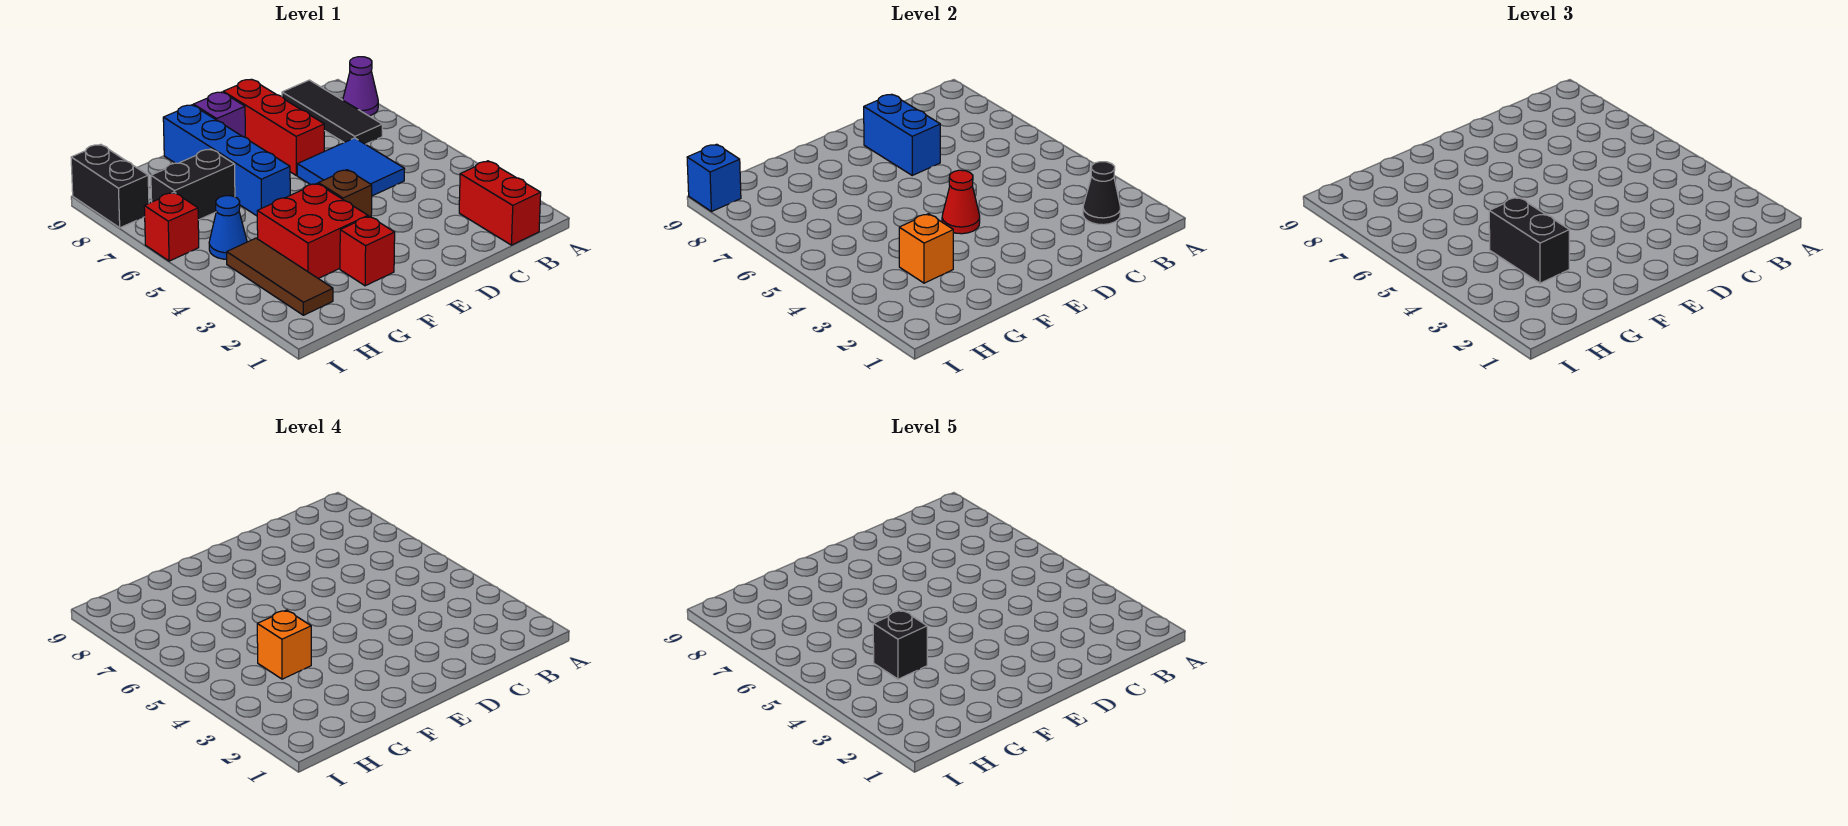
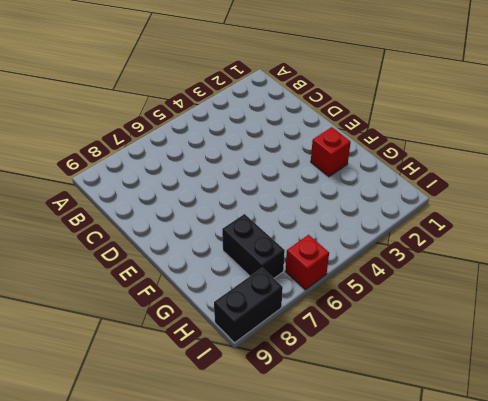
none -> purple 1x1 cone [343,57,378,116]
none -> red 1x2 brick [459,161,541,245]
none -> black 1x3 tile [282,80,382,144]

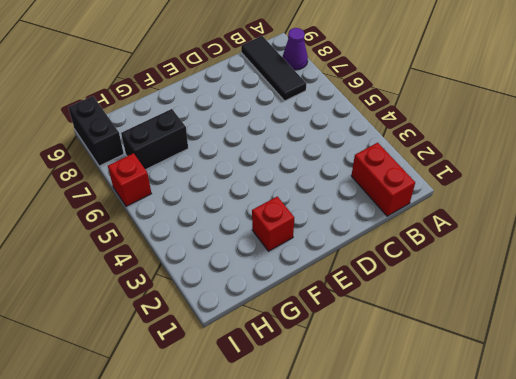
none -> blue 2x2 tile [297,138,405,196]
none -> red 1x3 brick [223,79,324,175]
none -> brown 1x1 brick [318,170,372,217]

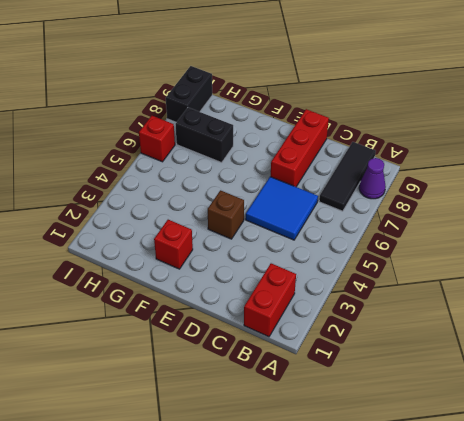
none -> purple 1x1 brick [193,92,245,137]
none -> red 2x2 brick [257,183,368,279]
none -> blue 1x4 brick [163,105,290,216]

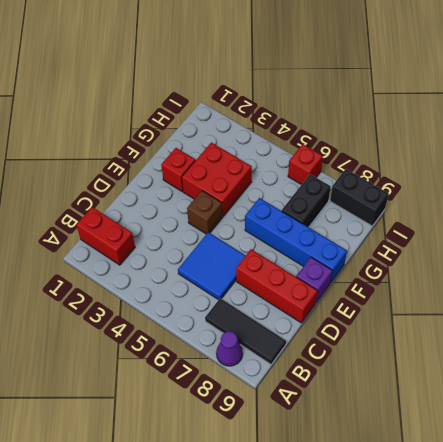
none -> brown 1x3 tile [227,238,333,315]
none -> blue 1x1 cone [209,196,247,259]
none -> black 1x1 cone [1083,162,1120,225]

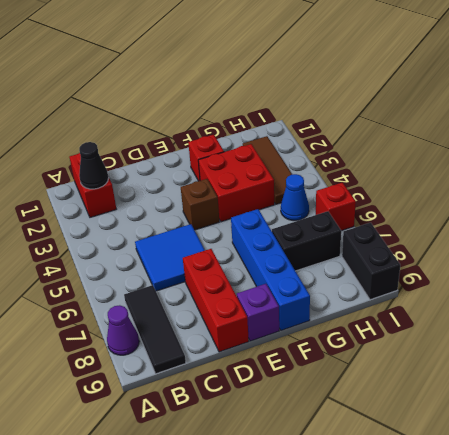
none -> blue 1x2 brick [864,94,940,175]
none -> red 1x1 cone [942,170,980,234]
none -> orange 1x1 brick [899,214,953,283]

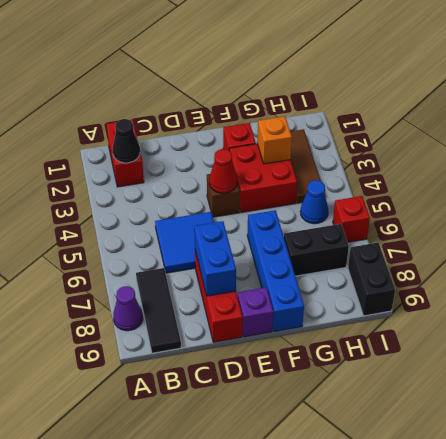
none -> blue 1x1 brick [687,144,741,212]
none -> black 1x2 brick [1489,197,1569,283]
none -> orange 1x1 brick [257,610,311,679]

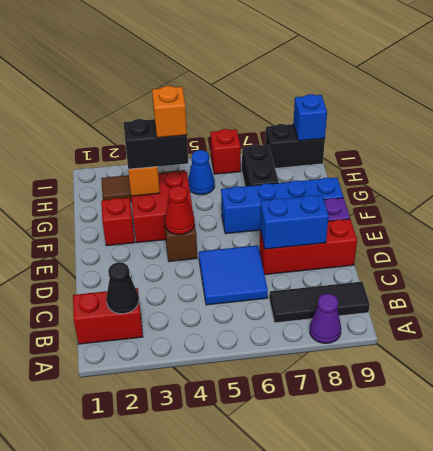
none -> black 1x1 brick [873,610,927,679]

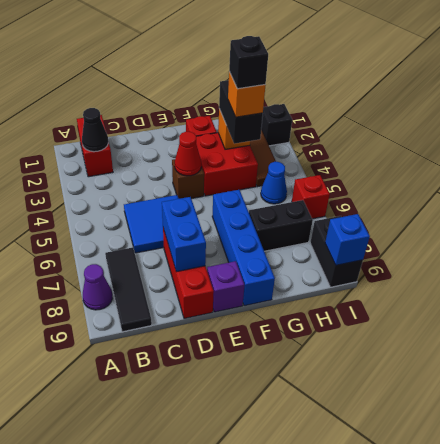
black 1x1 brick [261,104,292,146] -> none

